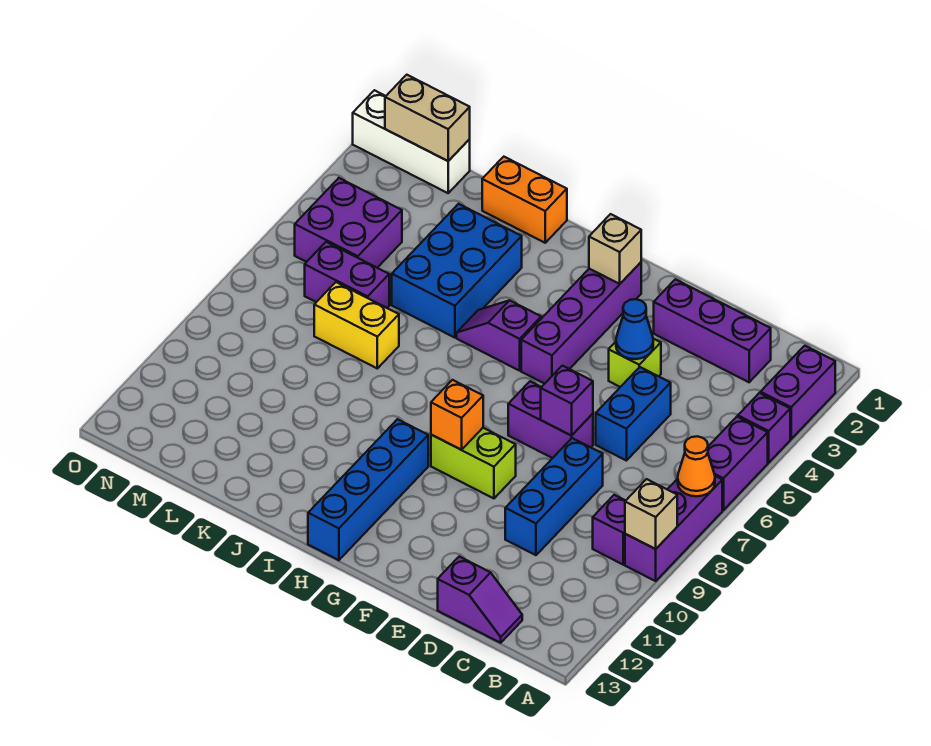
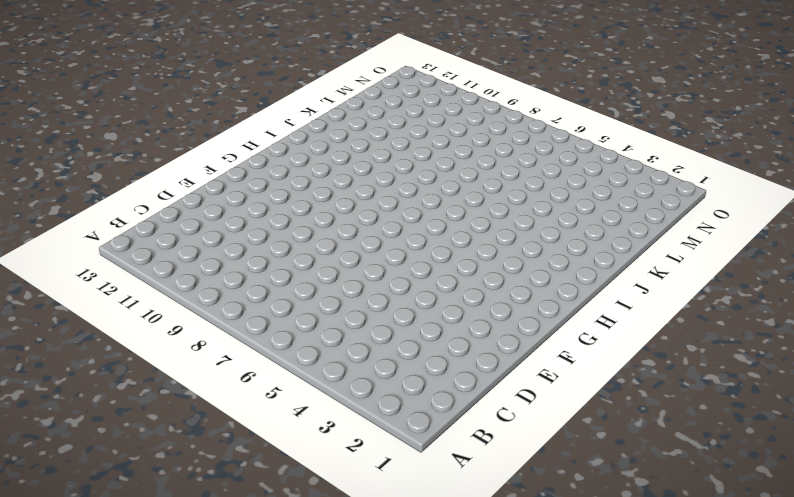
none -> purple 1x2 brick [761,346,835,439]
none -> purple 1x1 brick [738,393,790,463]
none -> purple 1x2 brick [708,417,768,510]

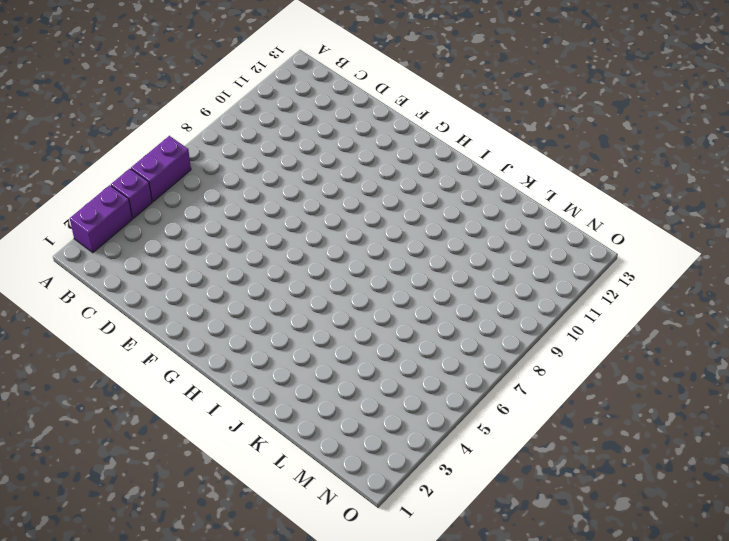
none -> purple 1x3 brick [625,476,722,581]
none -> purple 1x1 brick [593,495,626,565]
none -> purple 1x3 brick [654,279,771,382]

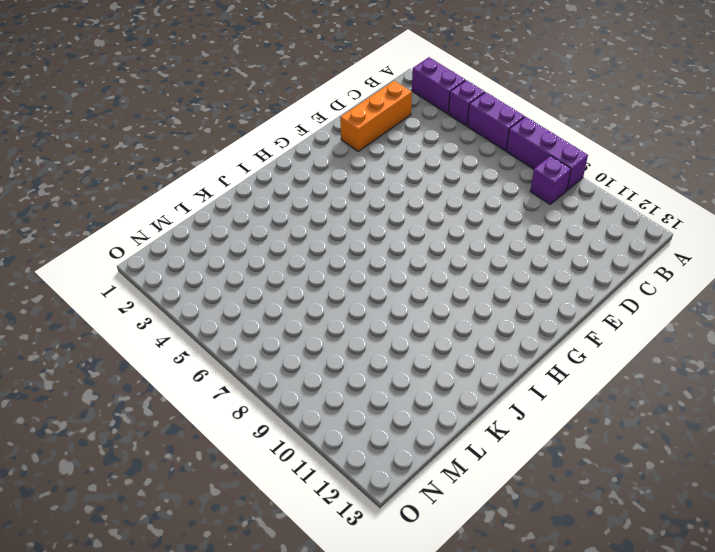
orange 1x3 brick [340,81,412,151] -> purple 1x3 brick [654,279,771,382]
none -> purple 1x2 slope [438,557,522,643]
none -> blue 1x2 brick [596,367,671,461]
none -> blue 1x3 brick [505,438,603,555]

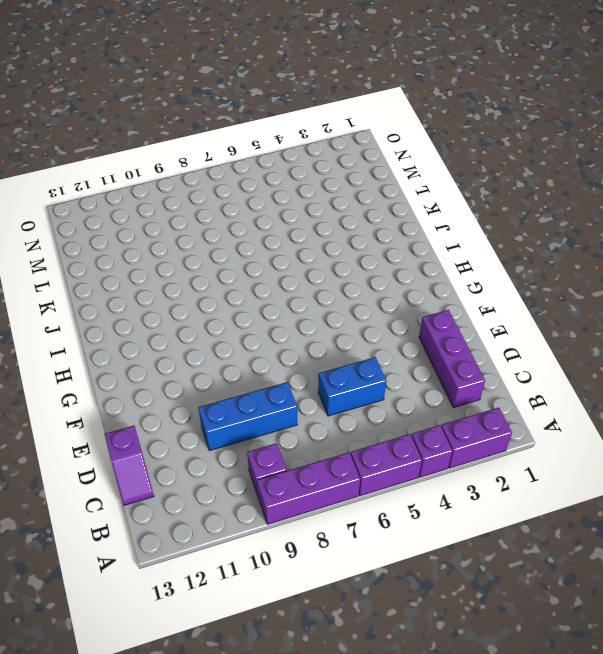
none -> lime 1x1 brick [609,339,661,387]
none -> purple 1x2 brick [508,381,593,458]
none -> lime 1x2 brick [431,428,516,498]

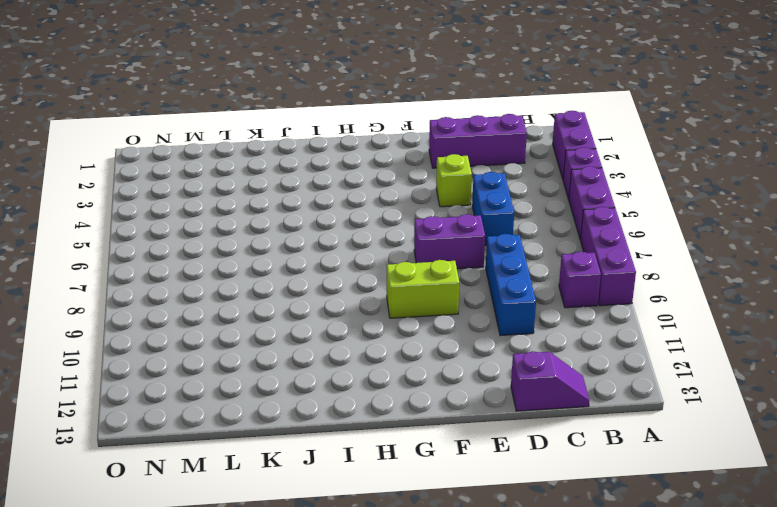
none -> purple 1x4 brick [521,262,641,384]
none -> purple 1x2 slope [457,300,541,371]
none -> blue 1x4 brick [308,419,428,560]

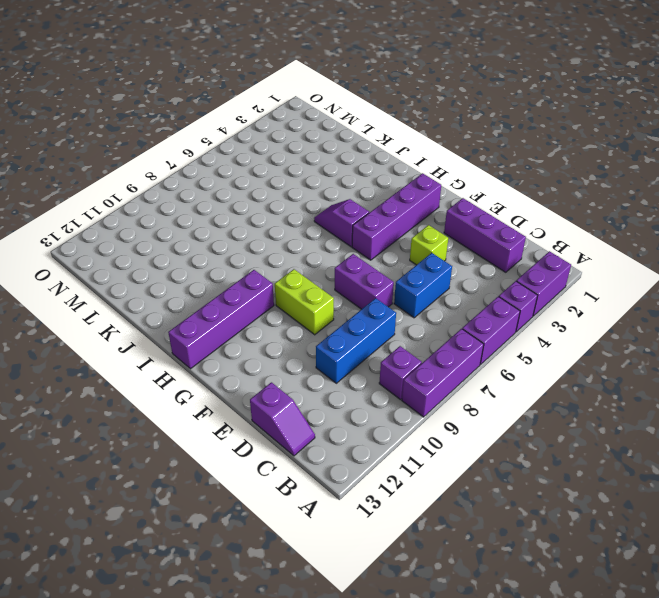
purple 1x4 brick [168,270,274,369] -> blue 1x4 brick [308,419,428,560]
none -> orange 1x2 brick [482,157,567,243]
none -> blue 2x3 brick [392,204,522,338]
none -> yellow 1x2 brick [314,282,399,368]

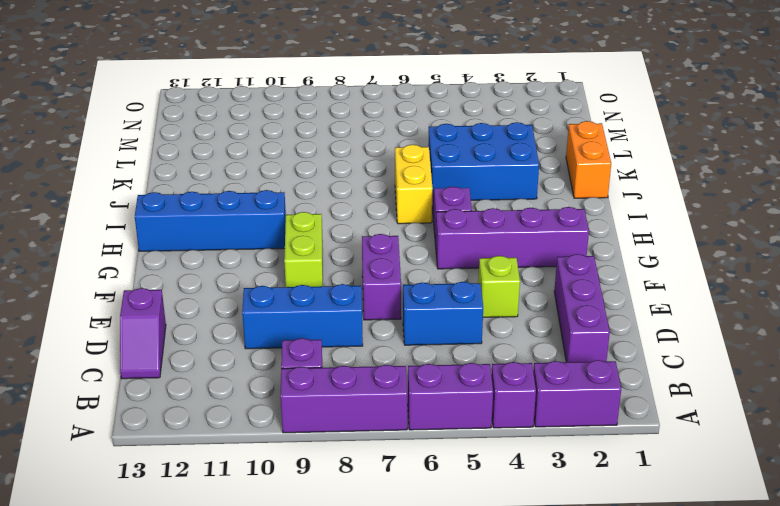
yellow 1x2 brick [395,145,433,224] -> yellow 1x2 brick moved to [314,282,399,368]
none -> purple 1x2 brick [305,242,389,308]
none -> white 1x3 brick [353,90,470,193]
none -> purple 2x2 brick [295,178,402,268]

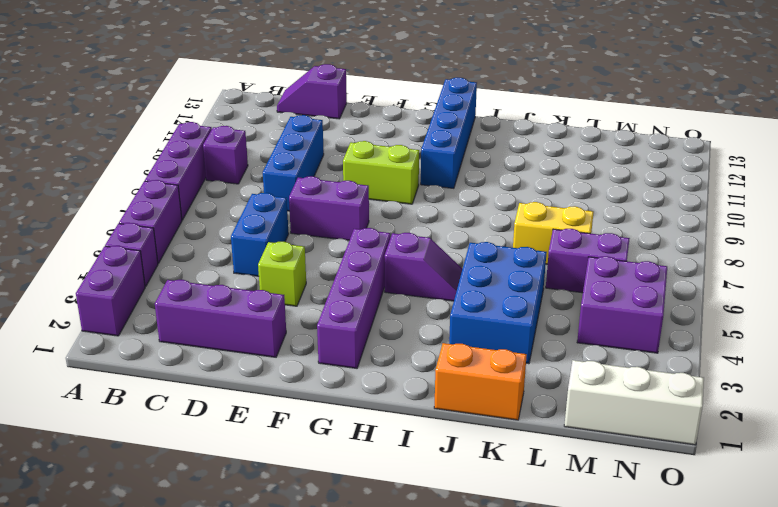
none -> orange 1x1 cone [678,436,715,496]
none -> tan 1x1 brick [625,479,677,549]
none -> blue 1x1 cone [616,299,653,359]

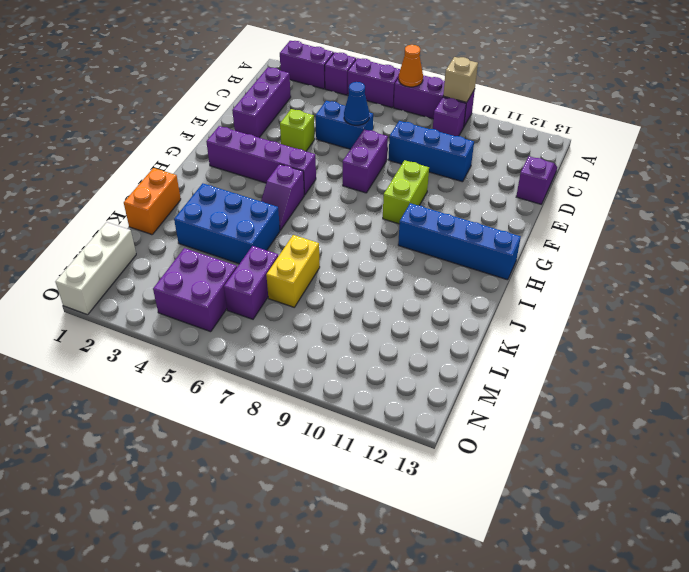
blue 1x1 cone [344,82,369,125] -> blue 1x1 cone moved to [616,299,653,359]
none -> purple 1x1 brick [541,366,593,436]
none -> tan 1x1 brick [589,214,641,284]
none -> orange 1x1 brick [431,380,483,450]

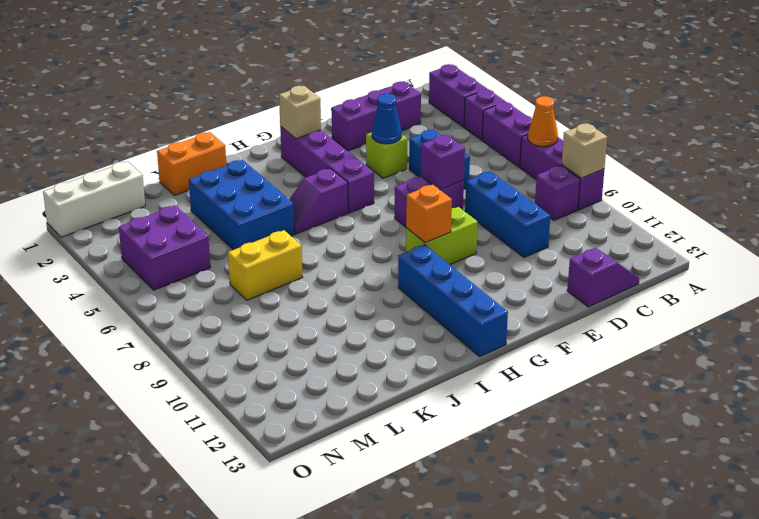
none -> purple 1x2 brick [305,242,389,308]
none -> tan 1x2 brick [385,75,470,161]

